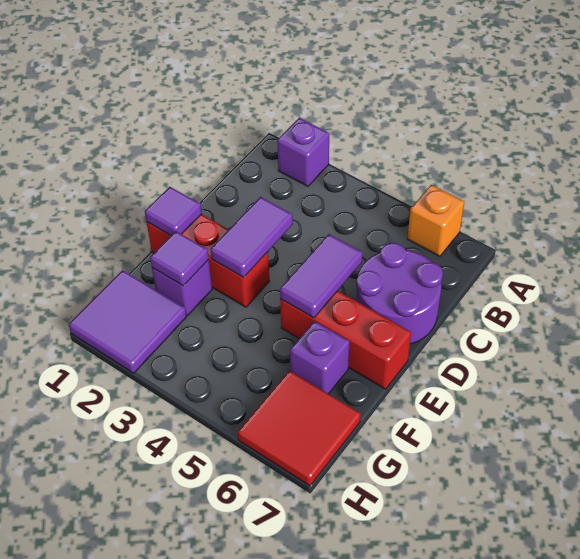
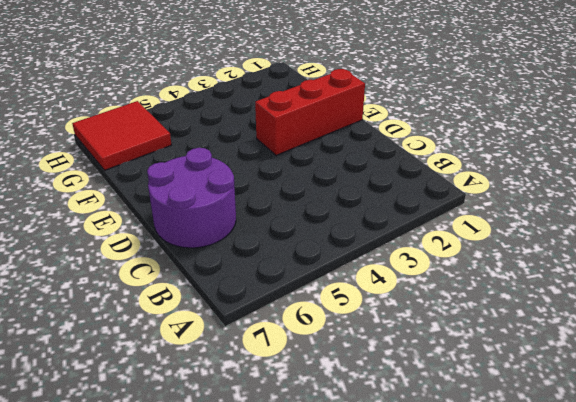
none -> purple 1x1 brick [277,118,329,186]
none -> orange 1x1 brick [407,185,464,256]
none -> red 1x3 brick [280,291,411,389]

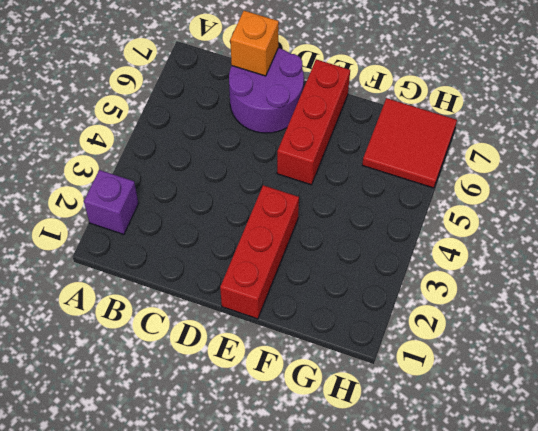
orange 1x1 brick [230,11,279,76] -> orange 1x1 brick moved to [407,185,464,256]
none -> purple 1x1 brick [152,260,212,315]
none -> purple 1x1 brick [290,321,349,394]
none -> purple 2x2 tile [69,270,186,373]

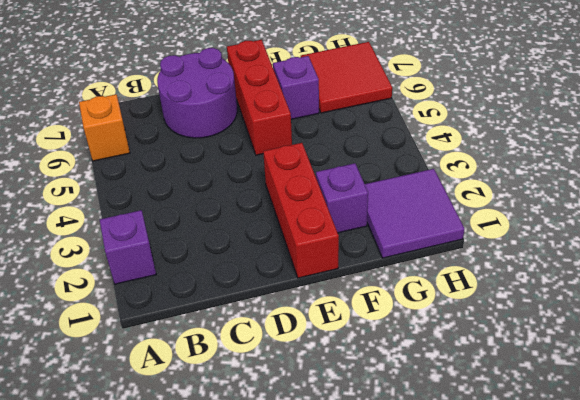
none -> purple 1x2 tile [210,197,293,277]
none -> purple 1x2 tile [280,234,362,318]
none -> purple 1x1 tile [145,187,202,236]

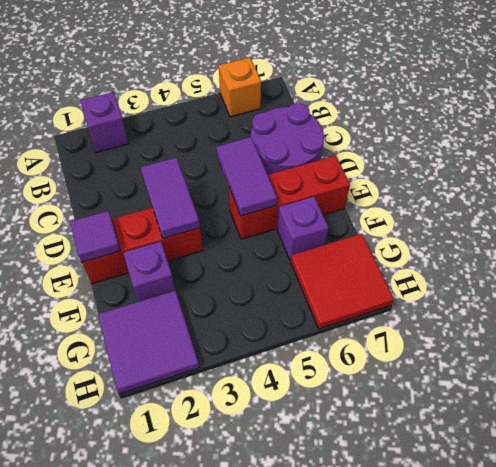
none -> purple 1x1 tile [150,231,209,286]

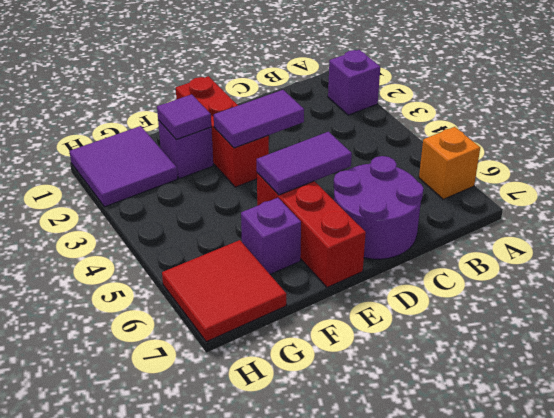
none -> purple 1x1 tile [145,187,202,236]

